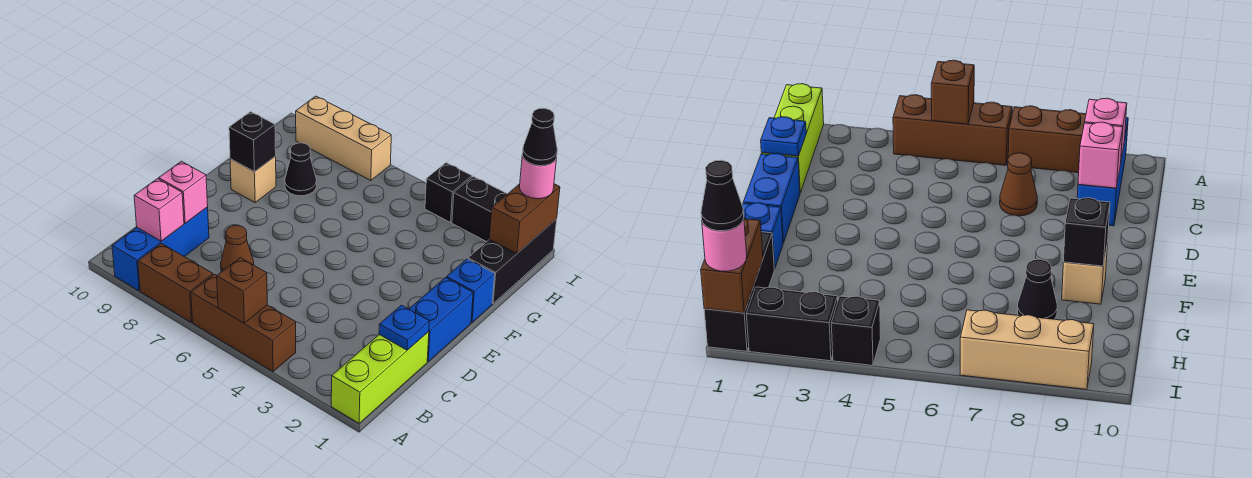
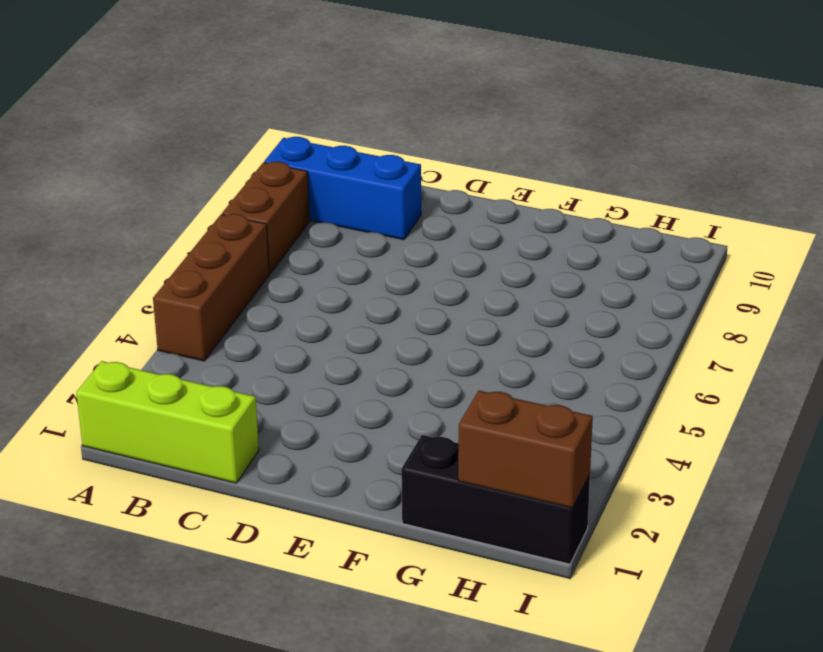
none -> brown 1x1 cone [221,225,254,272]
none -> blue 1x2 brick [409,278,473,361]
none -> blue 1x1 brick [446,259,495,322]

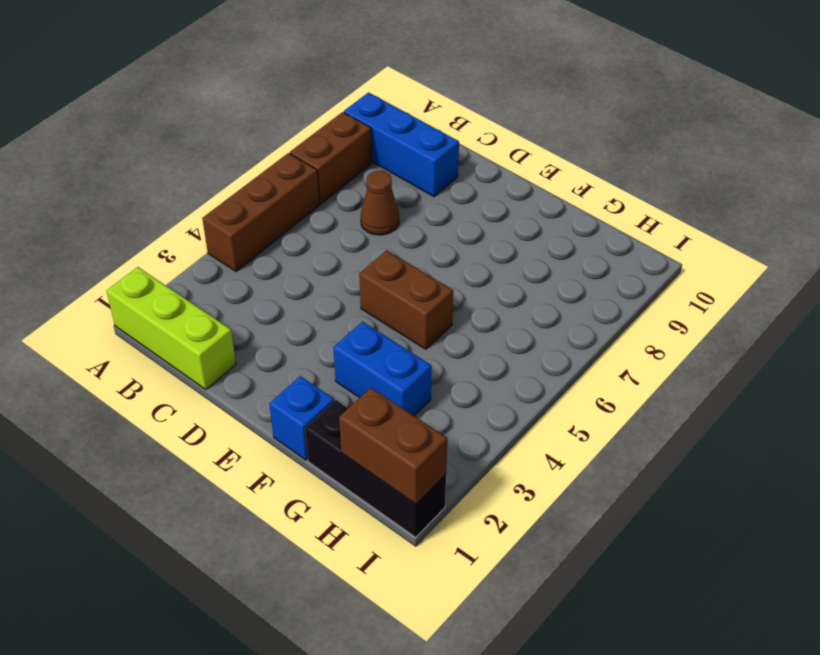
brown 1x2 brick [359,250,453,349] -> none
blue 1x2 brick [333,322,432,416] -> blue 1x2 brick moved to [409,278,473,361]
none -> tan 1x1 brick [230,157,276,202]
none -> black 1x1 cone [285,143,317,196]
none -> black 1x2 brick [452,177,507,242]

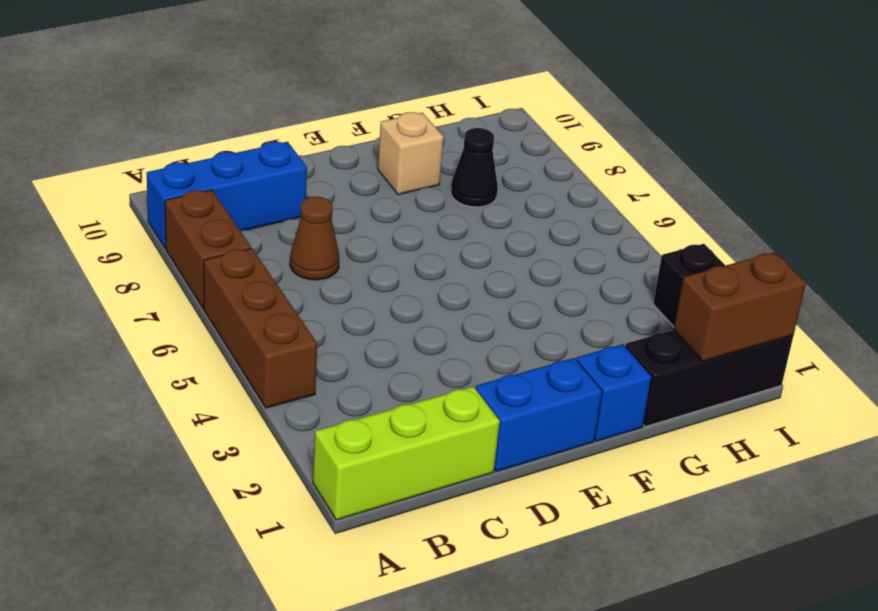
none -> black 1x1 brick [425,163,472,223]
none -> tan 1x3 brick [296,96,391,181]
none -> brown 1x1 brick [217,258,267,323]

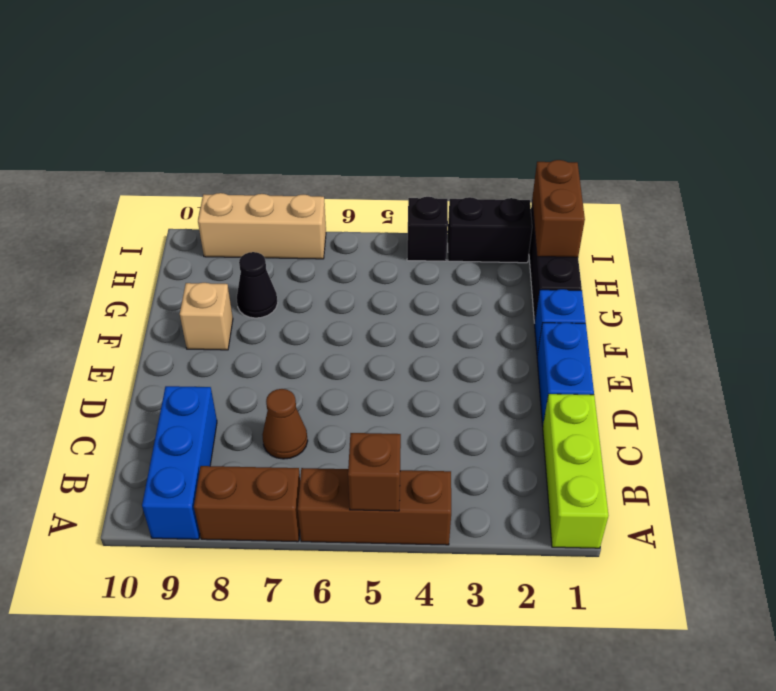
none -> pink 1x1 brick [134,179,184,241]
none -> blue 1x1 plate [379,305,429,350]
none -> pink 1x1 brick [159,161,208,223]

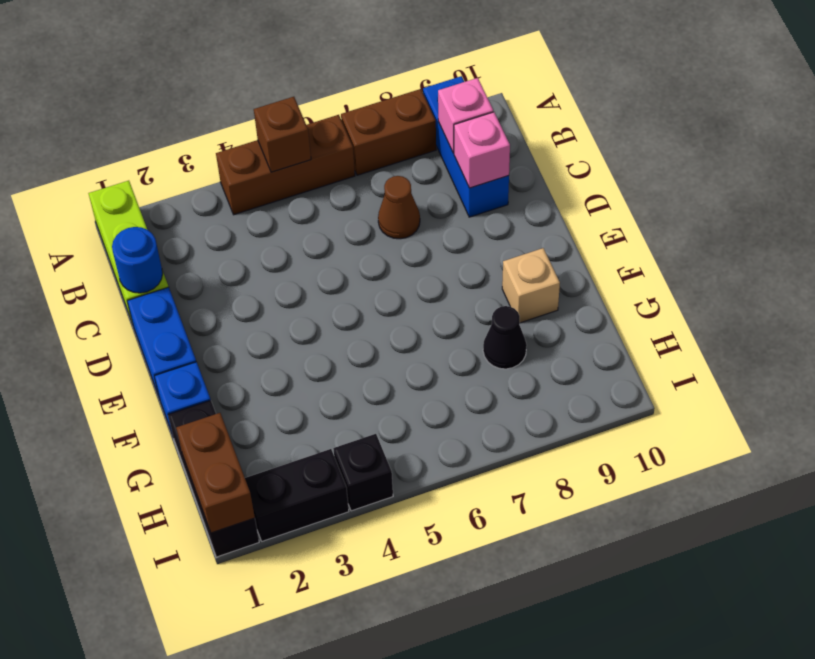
blue 1x1 round brick [112,227,163,293] -> blue 1x1 plate [379,305,429,350]
none -> tan 1x3 brick [296,96,391,181]
none -> black 1x1 brick [229,112,276,172]
none -> pink 1x1 round brick [520,155,557,199]

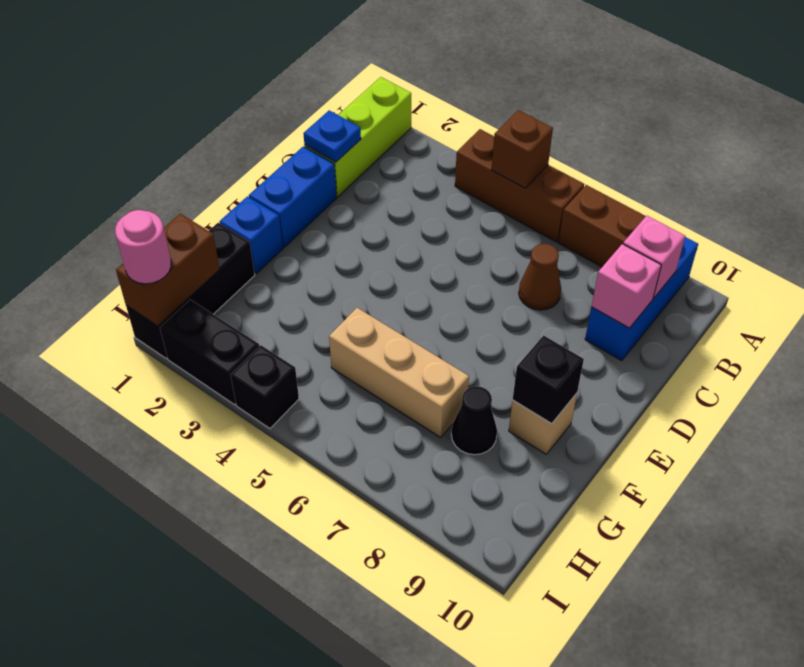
tan 1x3 brick [329,308,469,438] -> tan 1x3 brick moved to [296,96,391,181]
none -> black 1x1 cone [522,108,557,166]

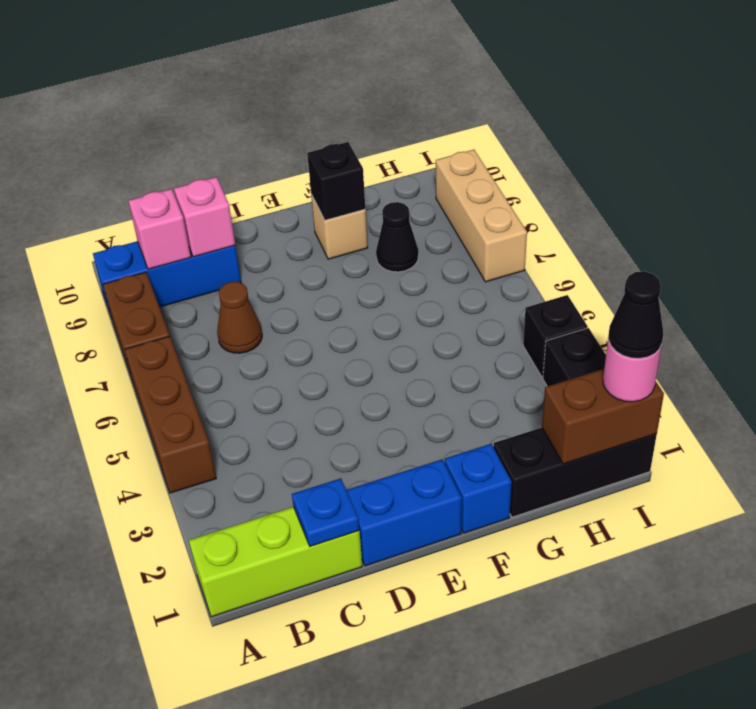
none -> brown 1x1 brick [217,258,267,323]

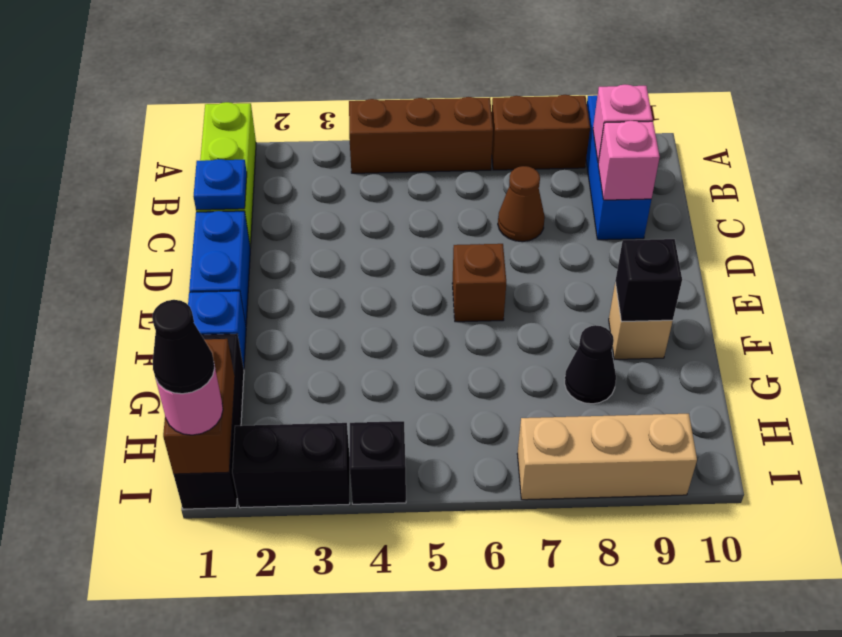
brown 1x1 brick [452,244,506,322] -> brown 1x1 brick moved to [217,258,267,323]

